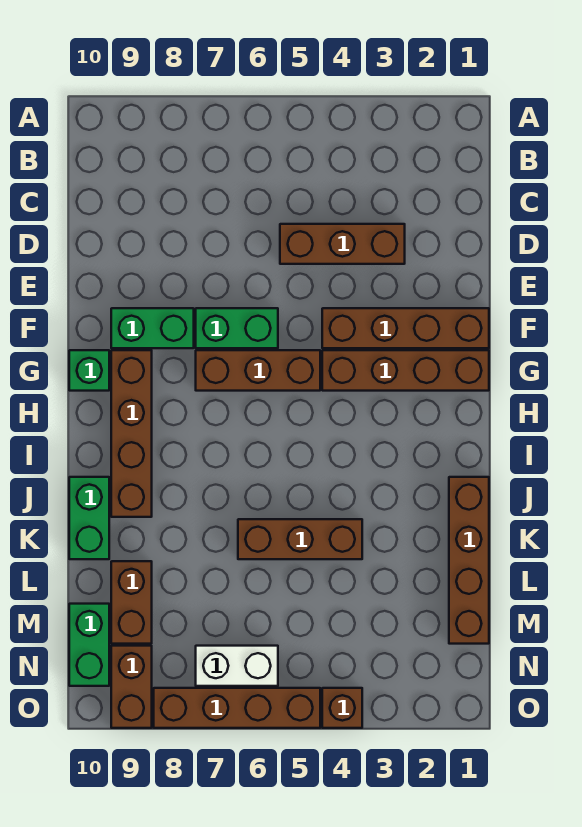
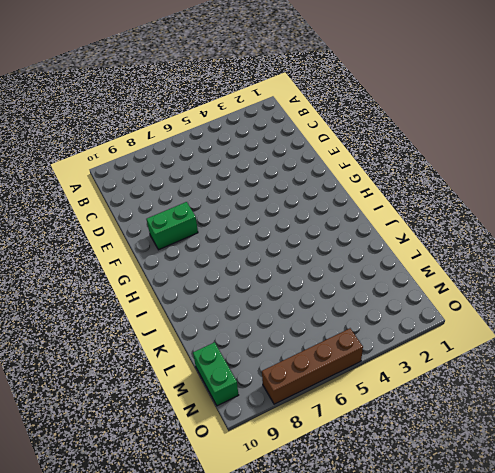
none -> brown 1x3 brick [280,224,405,264]
none -> brown 1x4 brick [322,308,489,348]
none -> green 1x2 brick [196,308,278,348]

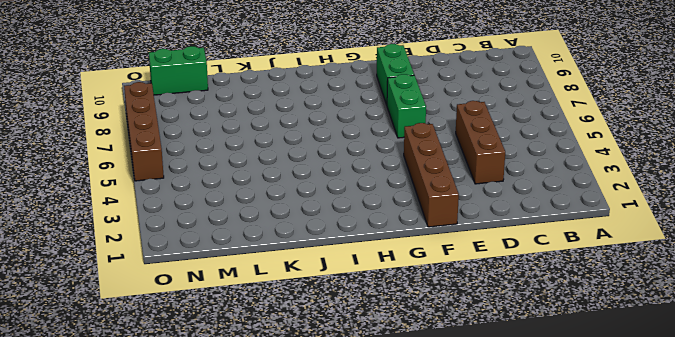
none -> brown 1x4 brick [322,350,489,391]
none -> brown 1x3 brick [196,350,320,391]
none -> brown 1x4 brick [111,350,152,517]

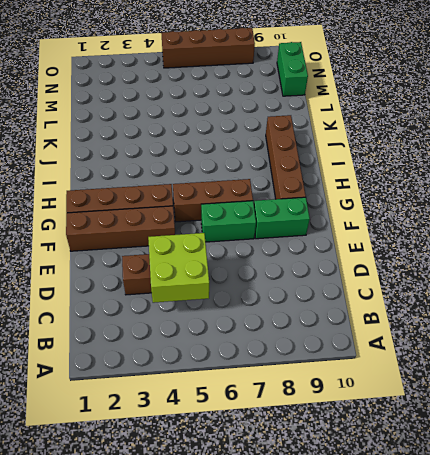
lime 2x2 brick [148,233,209,303] -> none
none -> green 1x1 brick [69,350,109,391]
none -> brown 1x4 brick [449,477,489,644]
none -> green 1x2 brick [69,477,109,559]

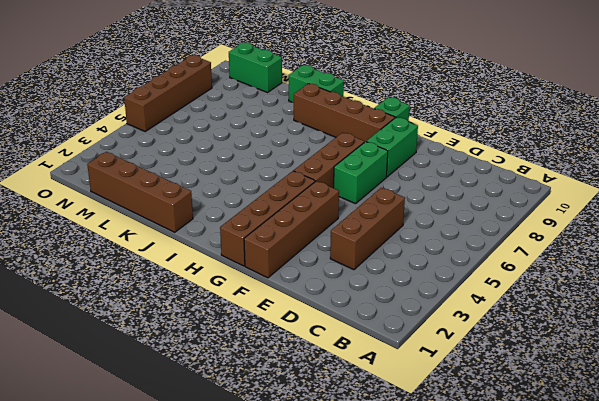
none -> brown 1x3 brick [238,519,362,559]
none -> brown 1x2 brick [111,561,152,644]
none -> white 1x2 brick [196,646,278,686]

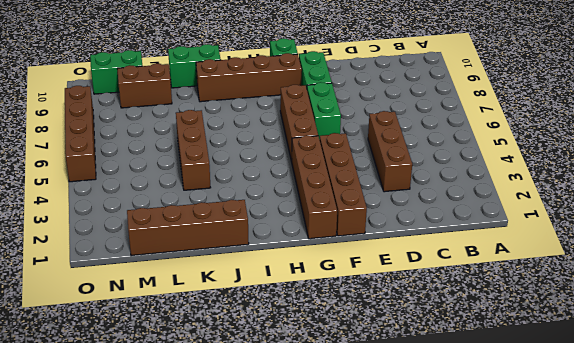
none -> white 1x2 brick [196,646,278,686]
none -> brown 1x2 brick [111,646,152,728]
none -> brown 1x1 brick [322,688,362,728]

